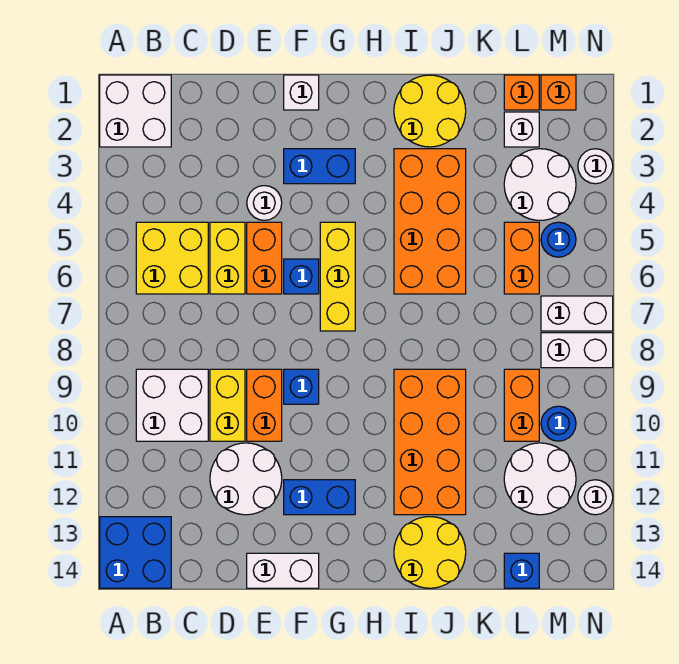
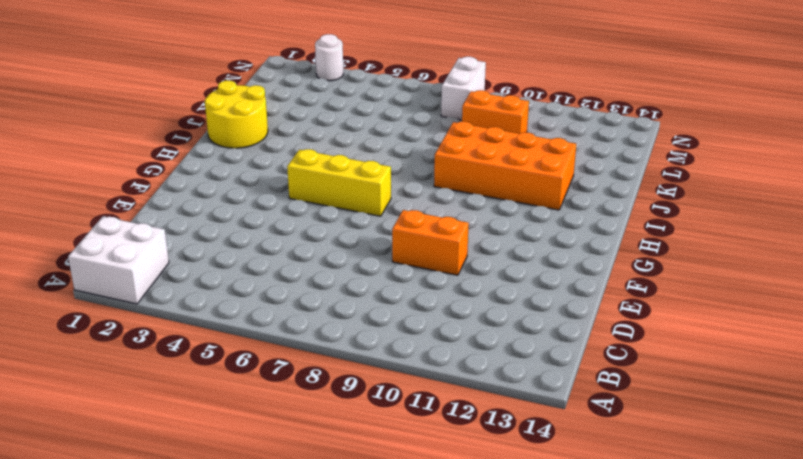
none -> blue 2x2 brick [100,517,171,588]
none -> yellow 2x2 brick [136,222,208,294]
none -> white 2x2 brick [136,369,208,441]
none -> yellow 1x2 brick [210,222,245,294]

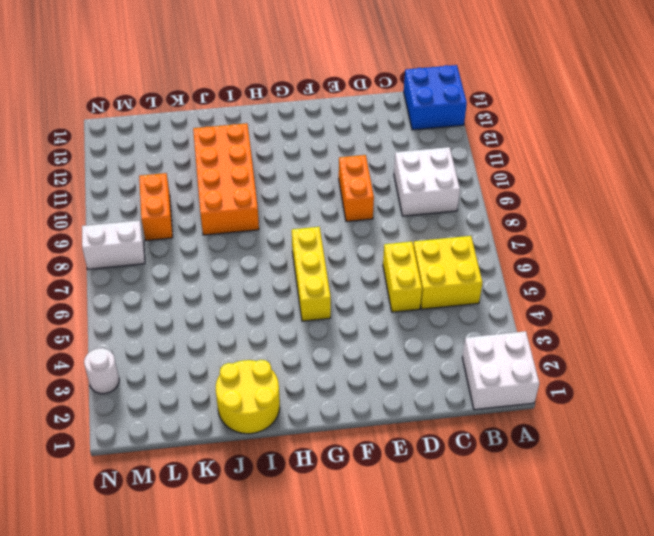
none -> yellow 1x2 brick [210,369,245,441]
none -> white 2x2 round brick [210,443,282,515]
none -> white 1x1 round brick [247,186,282,220]
none -> orange 1x2 brick [247,222,282,294]

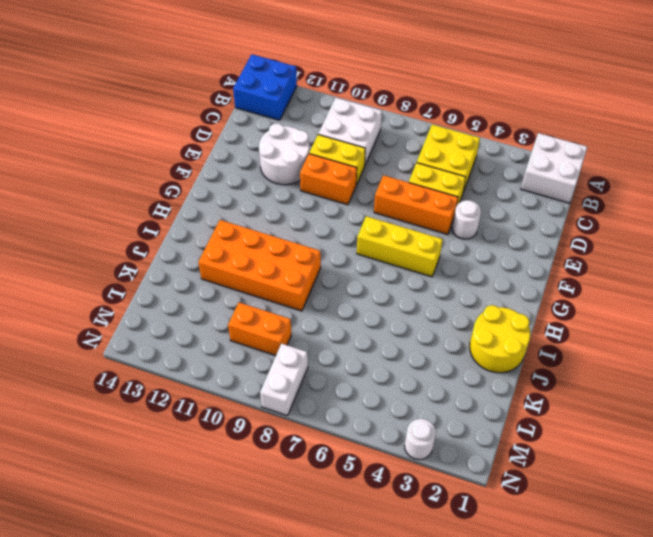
orange 1x3 brick [374,175,458,235] -> orange 1x2 brick [247,222,282,294]
none -> white 1x2 brick [247,553,319,588]
none -> white 1x1 brick [284,75,319,110]
none -> blue 1x2 brick [284,149,355,184]
none -> blue 1x1 brick [284,259,319,294]

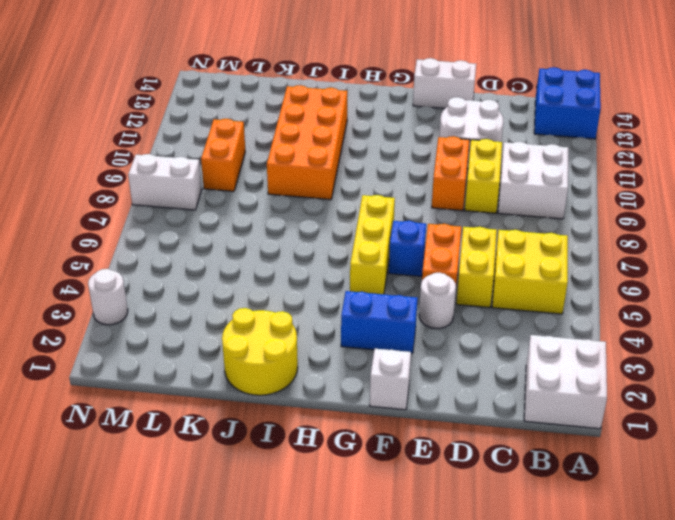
none -> blue 1x1 brick [284,369,319,404]
none -> blue 1x2 brick [284,480,355,515]
none -> orange 2x4 brick [394,149,466,294]
none -> yellow 2x2 round brick [394,517,466,588]

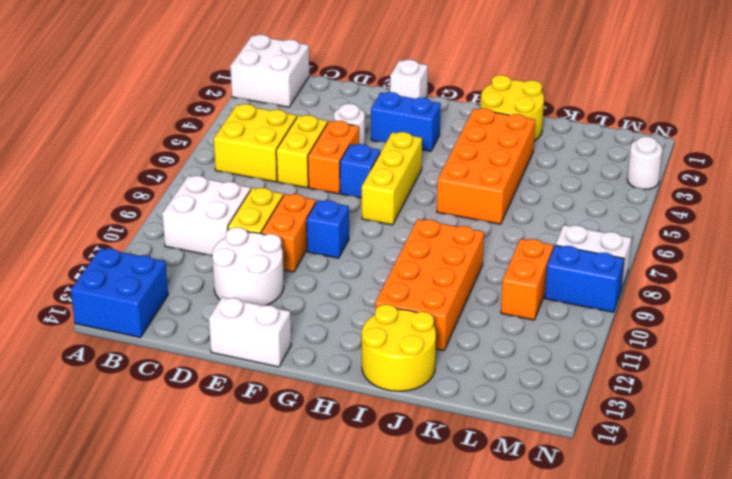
blue 1x2 brick [545,245,624,312] -> blue 1x2 brick moved to [284,480,355,515]
none -> orange 1x1 brick [504,75,539,110]
none -> white 1x1 brick [504,112,539,147]
none -> white 2x2 round brick [504,149,576,220]
none -> orange 1x2 brick [504,222,539,294]

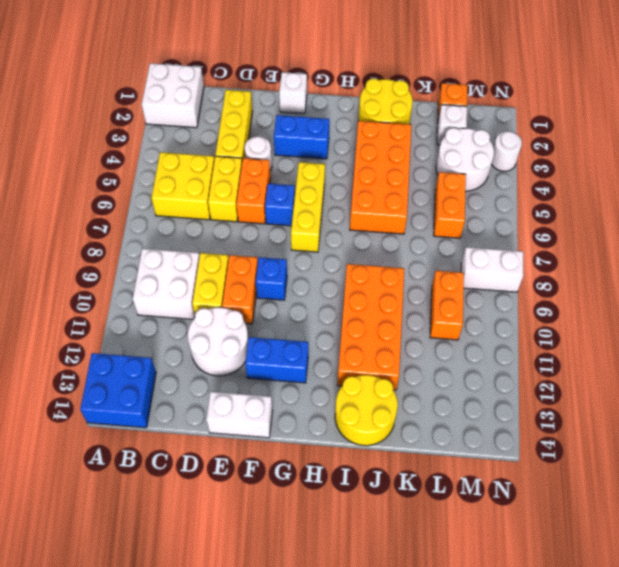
yellow 1x3 brick [215,90,252,161] -> none
none -> white 2x2 round brick [504,443,576,515]
none -> blue 1x1 brick [504,553,539,588]
none -> orange 1x1 brick [541,75,576,110]
none -> blue 1x1 round brick [541,222,576,257]

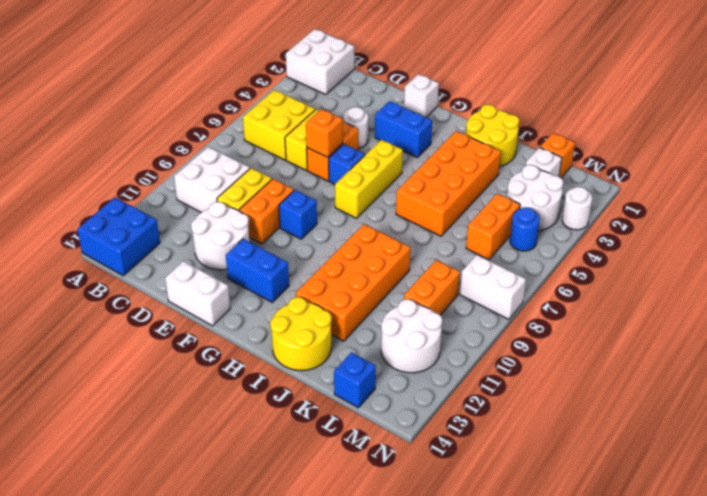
orange 1x1 brick [306,109,343,157] -> orange 1x1 brick moved to [541,75,576,110]
none -> white 1x2 brick [541,296,613,331]
none -> blue 1x1 round brick [541,406,576,441]
none -> white 1x1 round brick [578,480,613,515]

